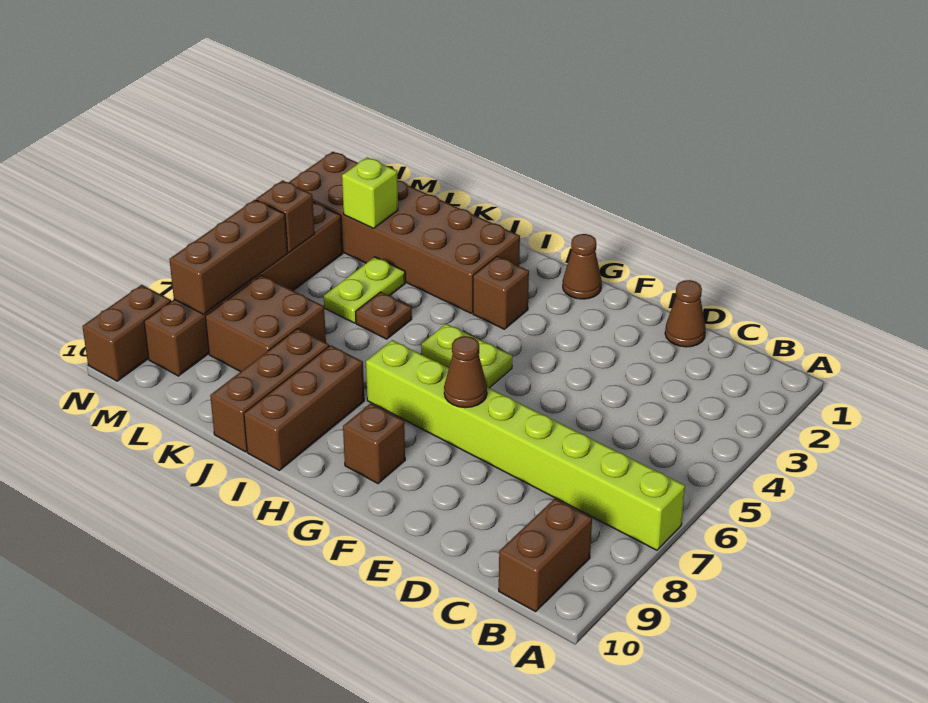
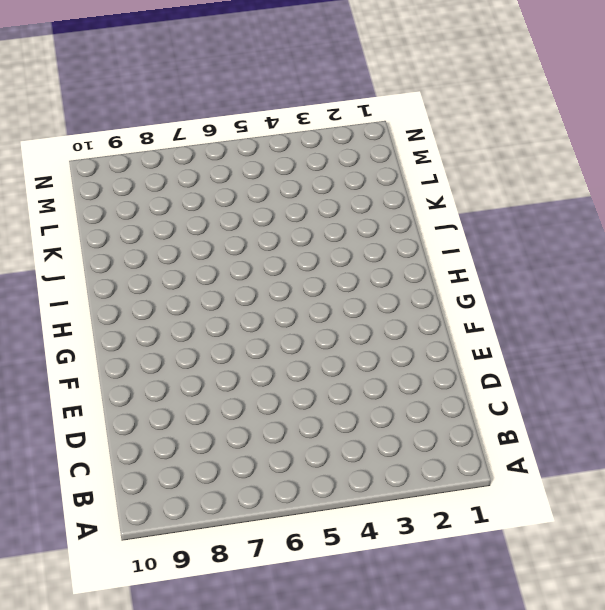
none -> lime 1x8 brick [366,340,685,550]
none -> brown 1x2 brick [499,499,592,612]
none -> brown 1x1 cone [665,280,706,347]

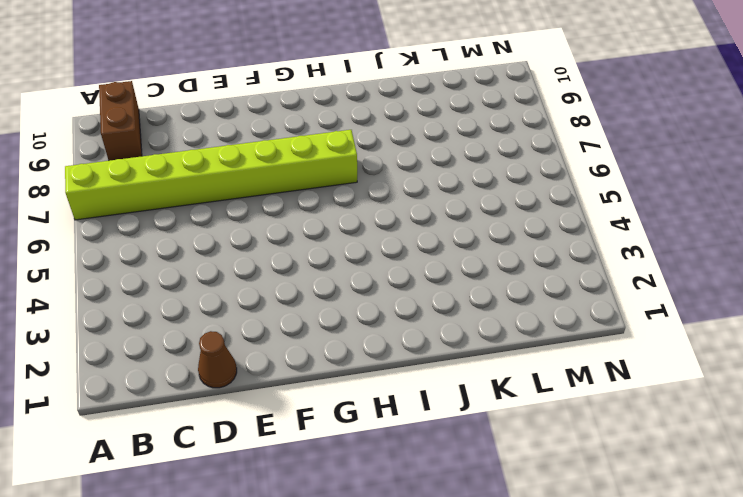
none -> brown 1x1 cone [563,234,602,299]
none -> lime 1x2 plate [421,324,512,388]
none -> brown 1x1 brick [343,403,405,484]

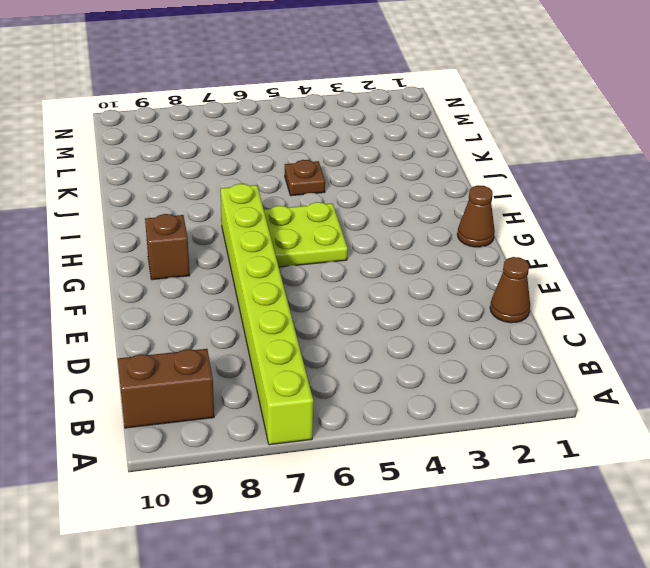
lime 2x2 plate [264,202,348,267] -> lime 1x2 plate [421,324,512,388]
none -> brown 1x1 brick [473,256,529,329]
none -> brown 2x6 brick [289,152,520,313]
none -> brown 1x3 brick [244,345,364,470]

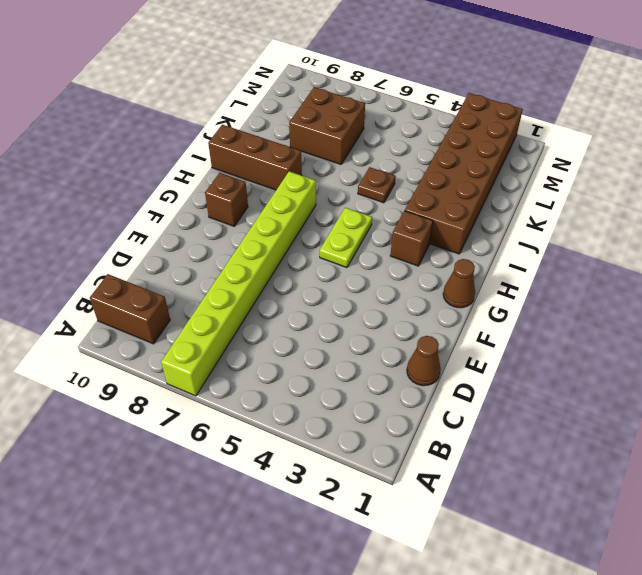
none -> brown 1x3 brick [210,329,329,452]
none -> lime 1x2 plate [324,257,405,323]
none -> brown 1x6 brick [144,202,343,376]

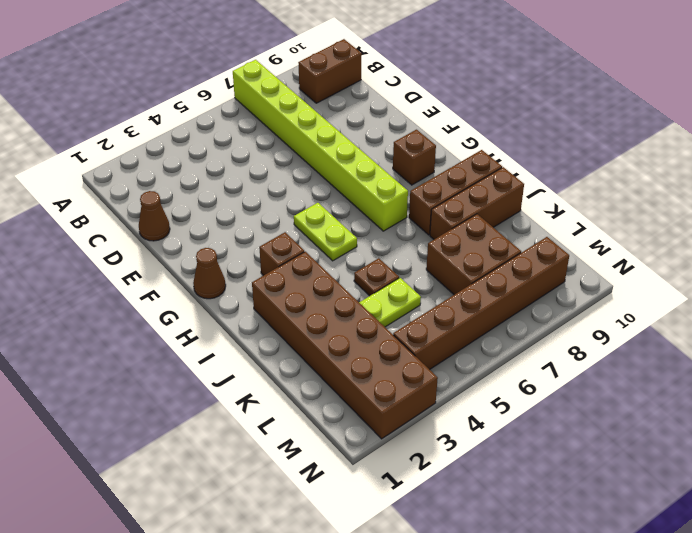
none -> brown 1x2 brick [82,285,171,381]
none -> brown 1x1 cone [444,336,487,408]
none -> lime 1x1 brick [342,158,398,228]

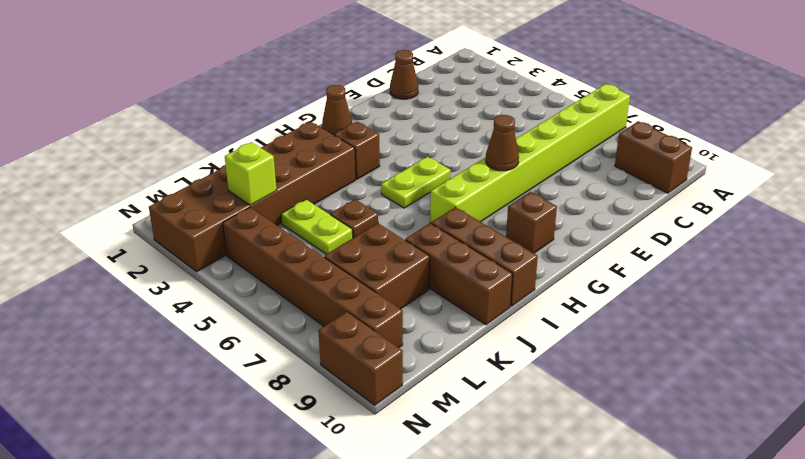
none -> brown 1x1 brick [256,180,315,253]
none -> brown 1x3 brick [169,200,288,314]

